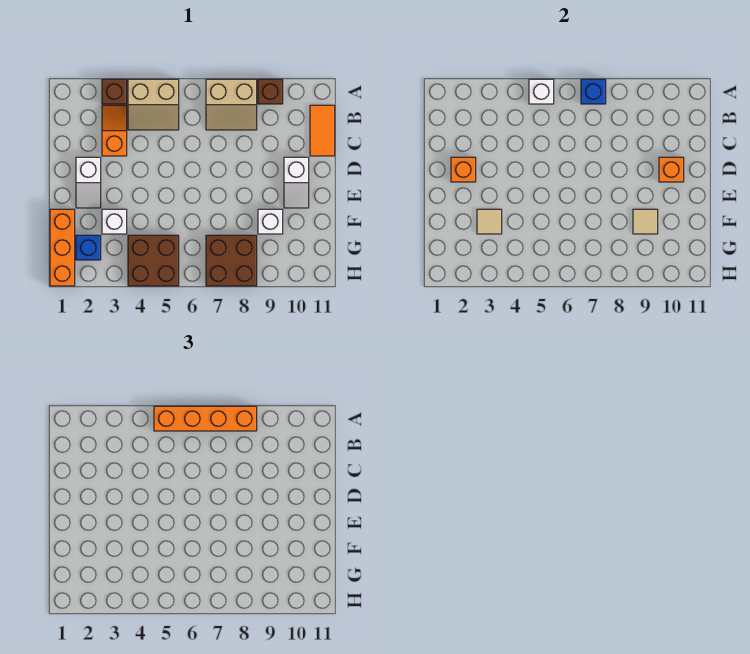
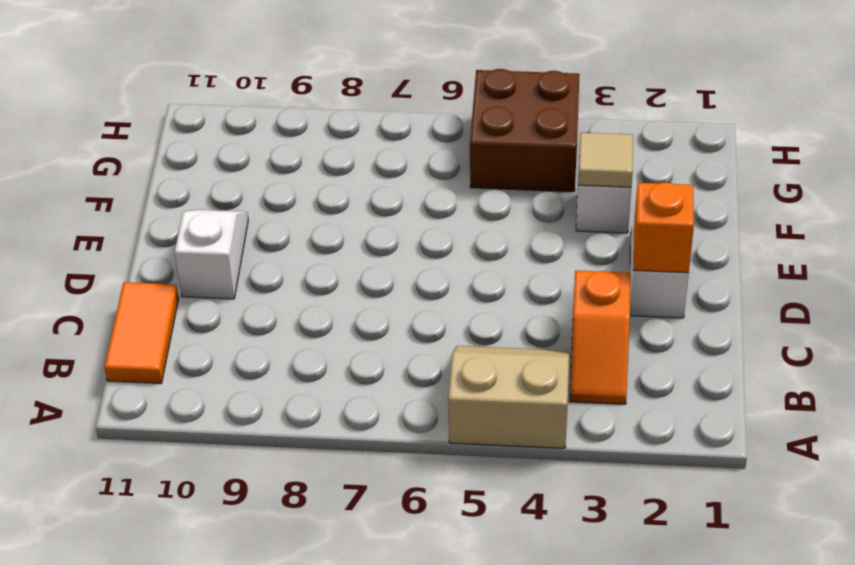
none -> brown 1x1 brick [102,79,127,104]
none -> tan 2x2 slope [206,79,257,130]
none -> brown 1x1 brick [258,79,283,104]

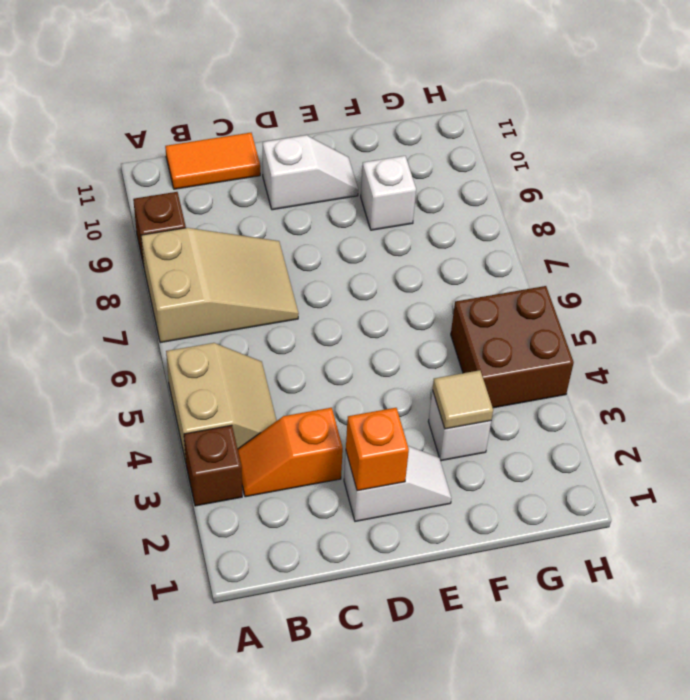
tan 2x3 slope [141,228,299,343] -> tan 2x2 slope [206,79,257,130]
none -> orange 1x3 brick [50,209,75,286]
none -> blue 1x1 brick [76,235,101,260]
none -> brown 2x2 brick [206,235,257,286]

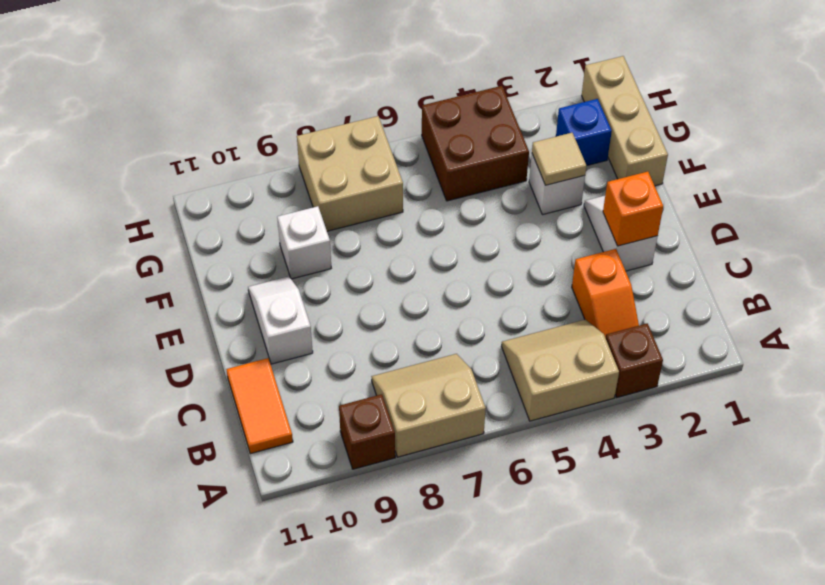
tan 1x3 brick [582,56,668,186] -> orange 1x3 brick [50,209,75,286]
tan 2x2 brick [297,116,403,231] -> brown 2x2 brick [206,235,257,286]
none -> white 1x1 brick [529,79,554,104]
none -> blue 1x1 brick [581,79,606,104]
none -> orange 1x1 brick [659,157,684,182]

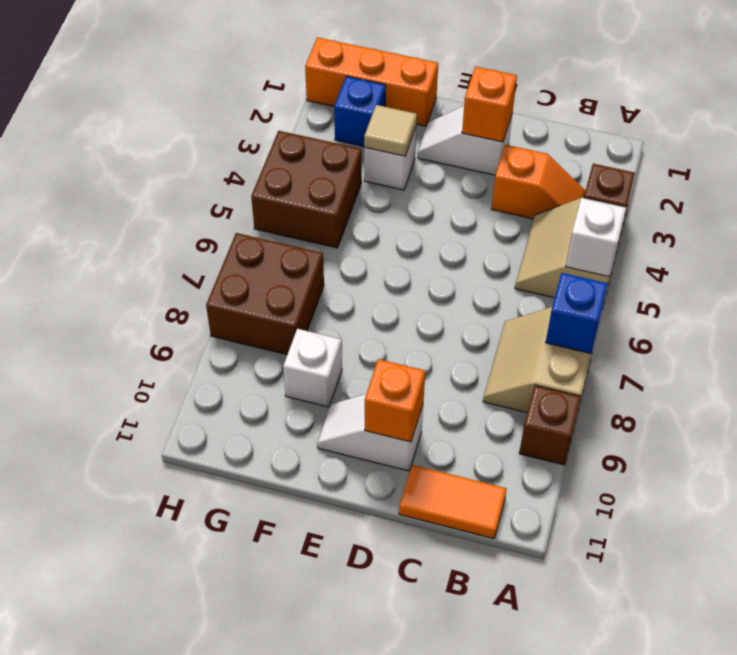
none -> tan 1x1 tile [633,209,658,234]
none -> orange 1x4 brick [154,406,257,431]

